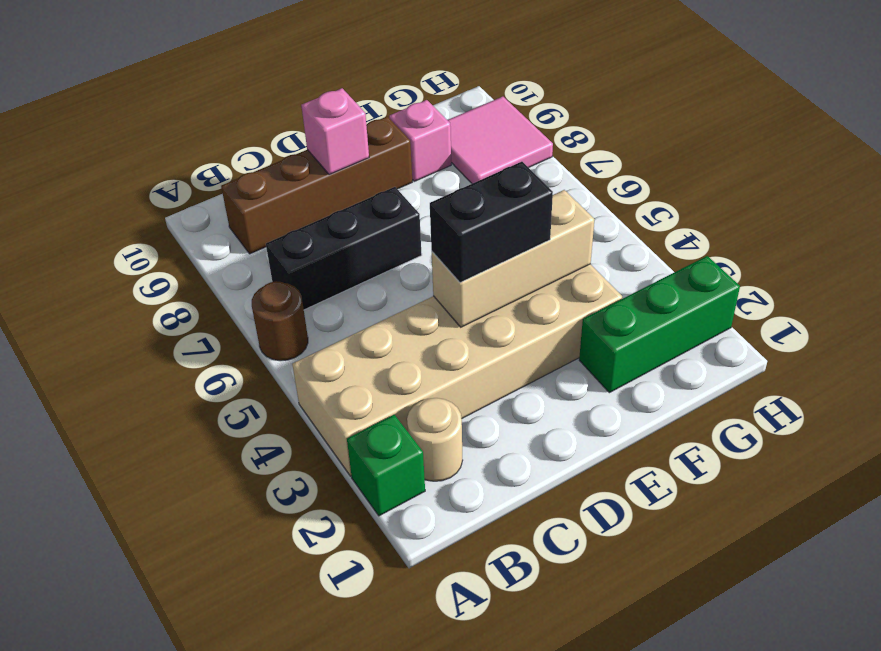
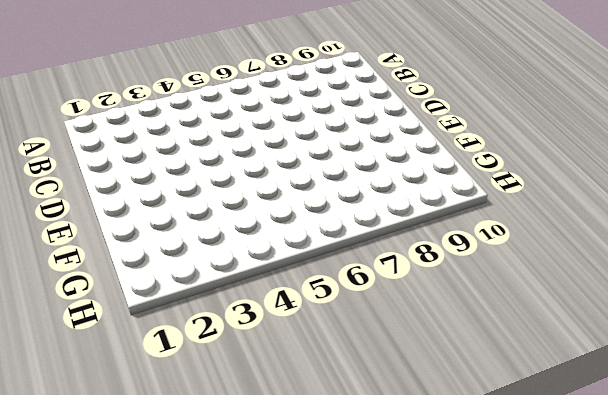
none -> green 1x1 brick [347,415,425,516]
none -> tan 2x6 brick [292,264,622,476]
none -> brown 1x1 round brick [252,281,308,361]

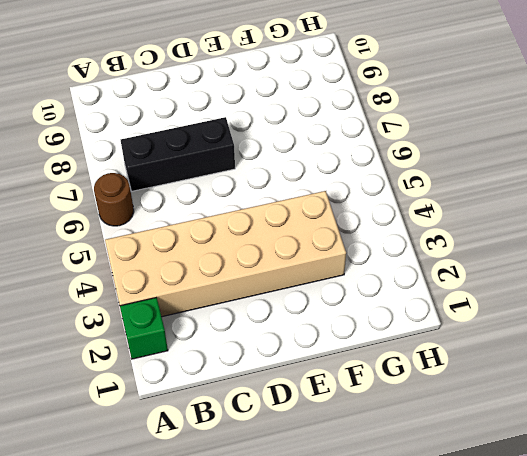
none -> tan 1x1 round brick [407,398,463,481]
none -> brown 1x4 brick [221,116,412,254]
none -> green 1x3 brick [579,256,740,393]

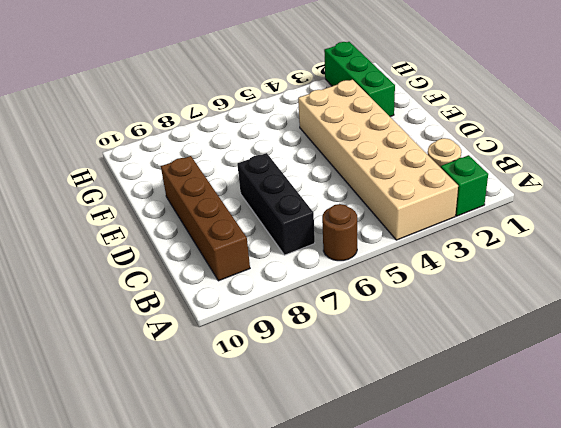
none -> pink 1x1 brick [389,100,451,181]
none -> pink 2x2 tile [448,97,553,184]
none -> tan 1x3 brick [432,190,595,327]

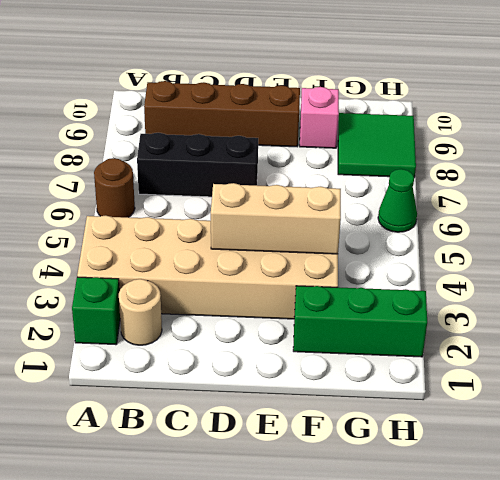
green 2x2 tile [338,113,416,178] -> pink 2x2 tile [448,97,553,184]
green 1x1 cone [378,169,417,232] -> none
none -> pink 1x1 brick [301,88,369,175]
none -> black 1x2 brick [430,162,553,283]

